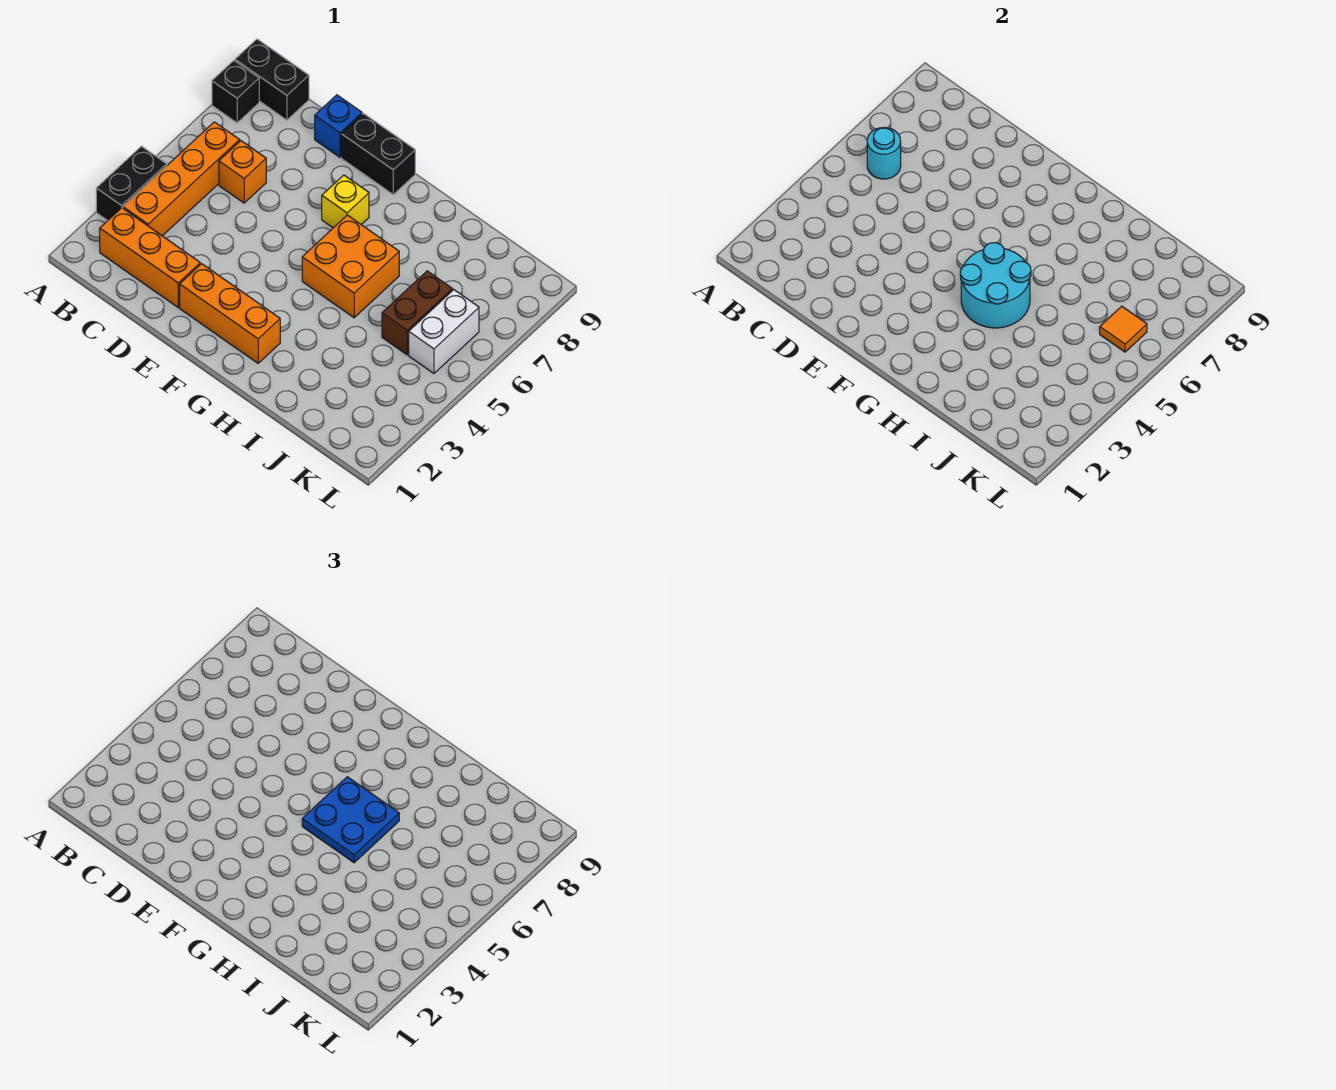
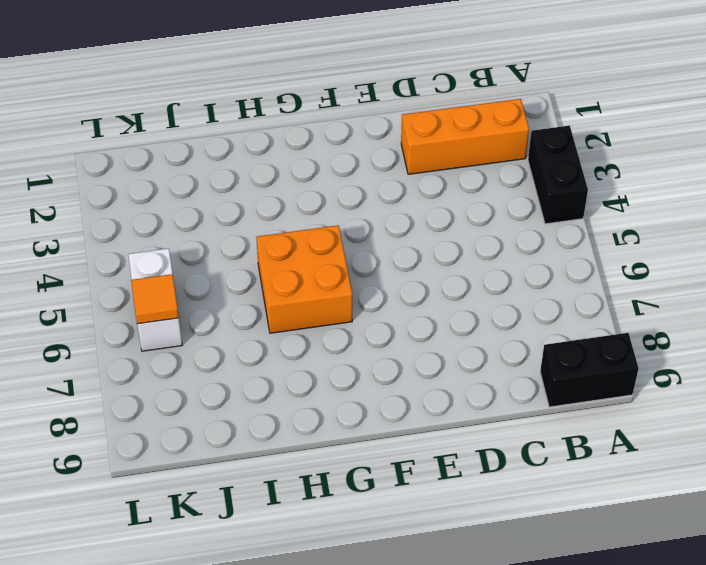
none -> black 1x1 brick [212,61,259,123]
none -> orange 1x4 brick [123,122,240,236]
none -> orange 1x1 brick [219,141,266,203]

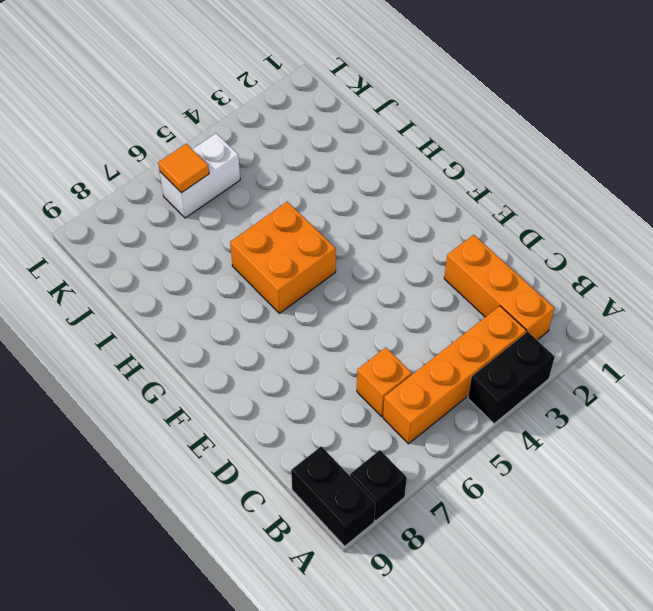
none -> blue 1x1 brick [315,95,362,157]
none -> orange 1x3 brick [180,264,280,363]
none -> black 1x2 brick [341,114,415,194]

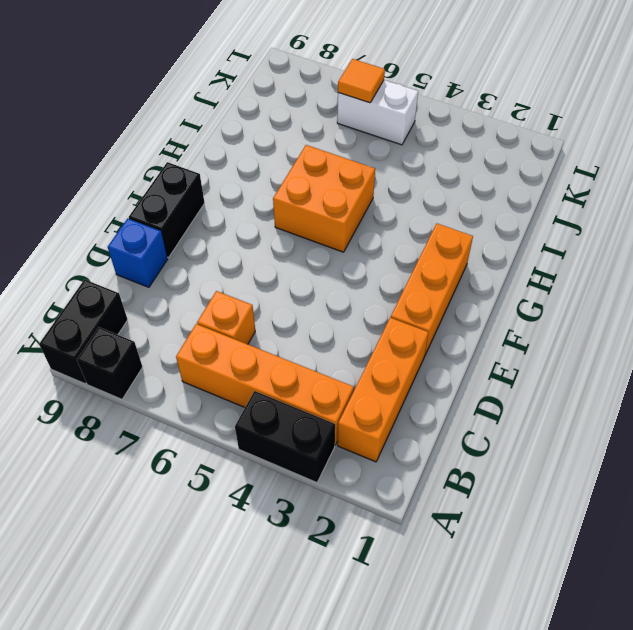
none -> yellow 1x1 brick [322,175,369,228]
none -> brown 1x2 brick [382,271,453,355]
none -> cyan 1x1 round brick [867,127,901,179]

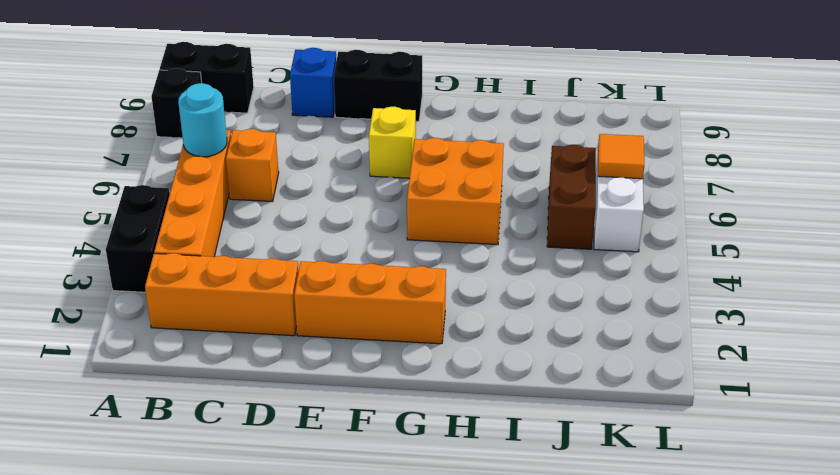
none -> cyan 2x2 round brick [960,243,1031,328]
none -> blue 2x2 plate [302,777,399,863]

